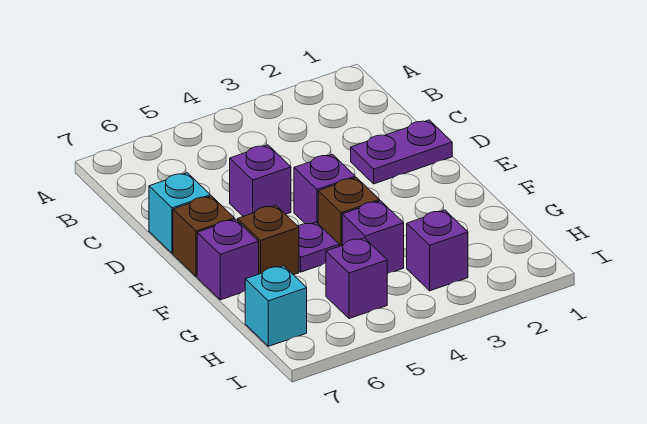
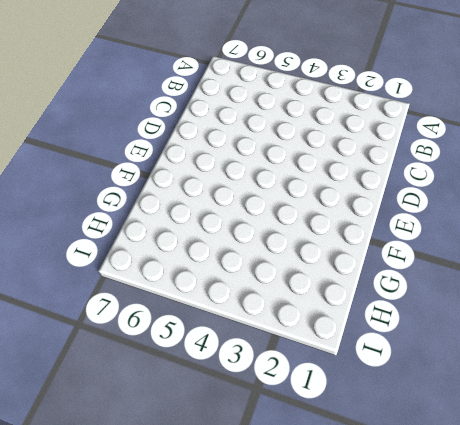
none -> purple 1x2 plate [351,120,452,184]
none -> purple 1x1 brick [230,145,291,216]
none -> cyan 1x1 brick [149,173,210,253]

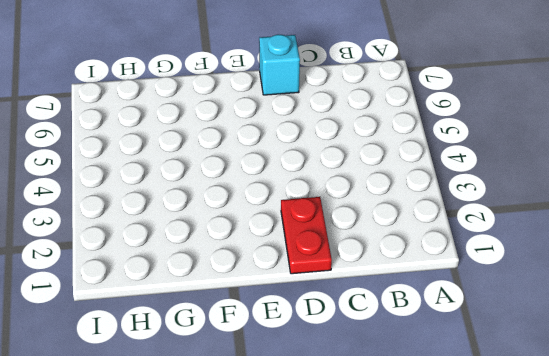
red 1x2 plate [281,197,332,274] -> purple 1x2 plate [351,120,452,184]
none -> purple 1x1 brick [230,145,291,216]
none -> purple 1x1 brick [294,154,355,224]
none -> brown 1x1 brick [173,196,234,277]

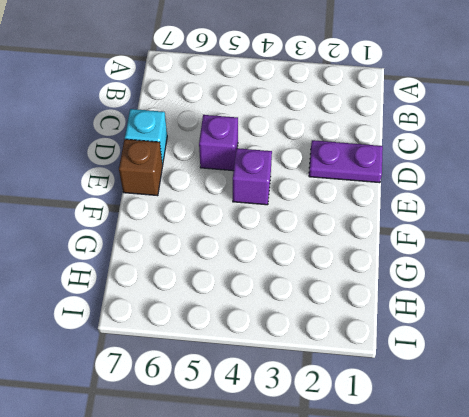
none -> brown 1x1 brick [318,178,380,246]
none -> purple 1x1 plate [298,222,339,272]
none -> brown 1x1 brick [238,205,299,275]

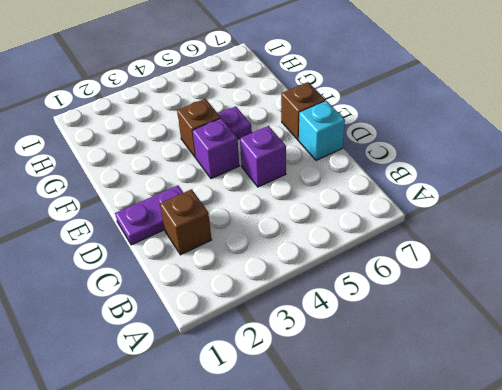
brown 1x1 brick [160,189,212,255] -> brown 1x1 brick moved to [238,205,299,275]
none -> purple 1x1 brick [197,219,259,300]
none -> purple 1x1 brick [342,201,404,274]
none -> purple 1x1 brick [407,210,468,291]

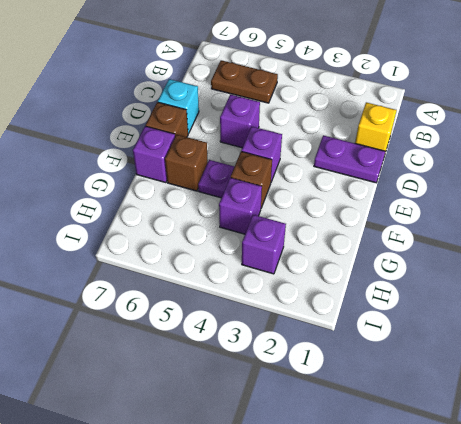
brown 1x2 plate [211,60,278,103] -> none
yellow 1x1 brick [355,102,397,152] -> none
none -> purple 1x1 brick [326,238,387,319]
none -> cyan 1x1 brick [245,266,307,346]

